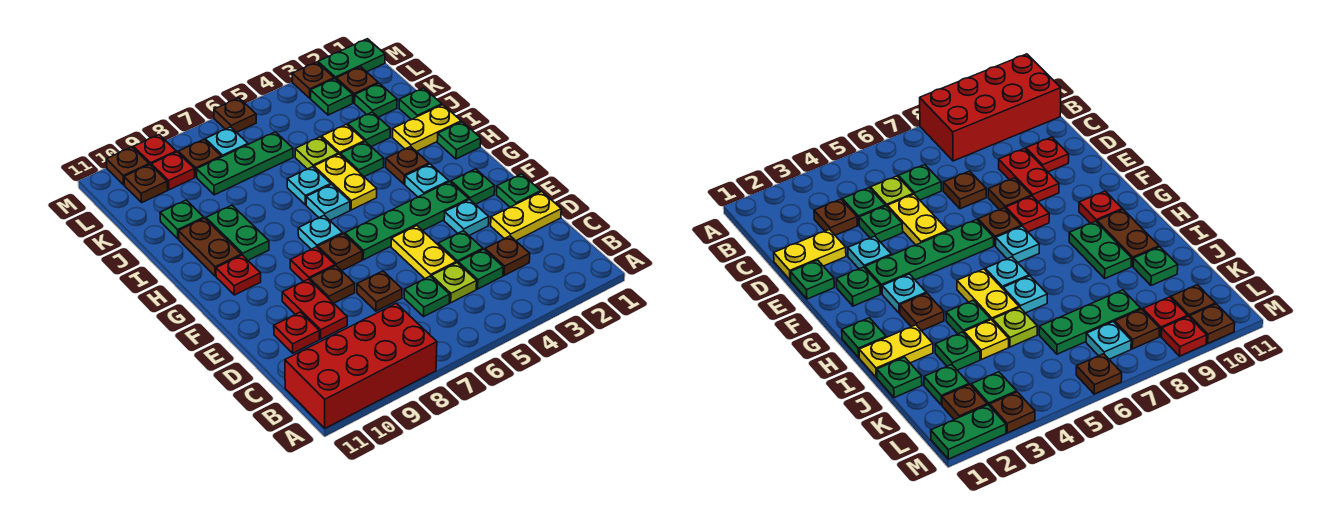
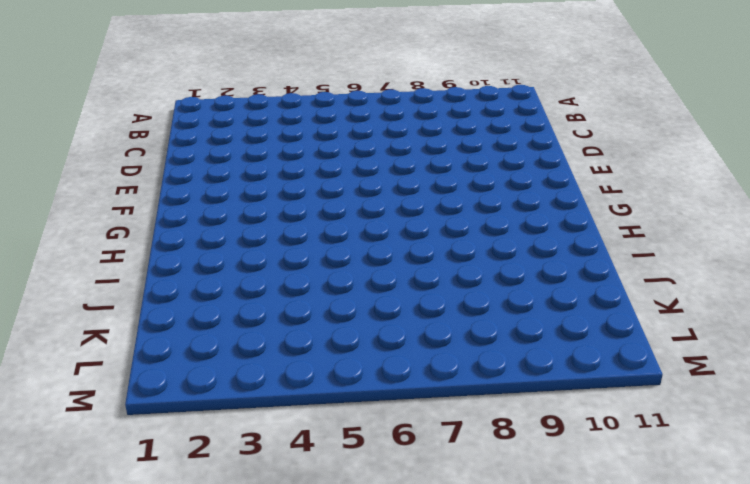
none -> red 2x4 brick [285,303,437,428]
none -> brown 1x1 plate [485,236,530,275]
none -> green 1x1 plate [458,249,503,289]
none -> lime 1x1 plate [432,263,477,303]

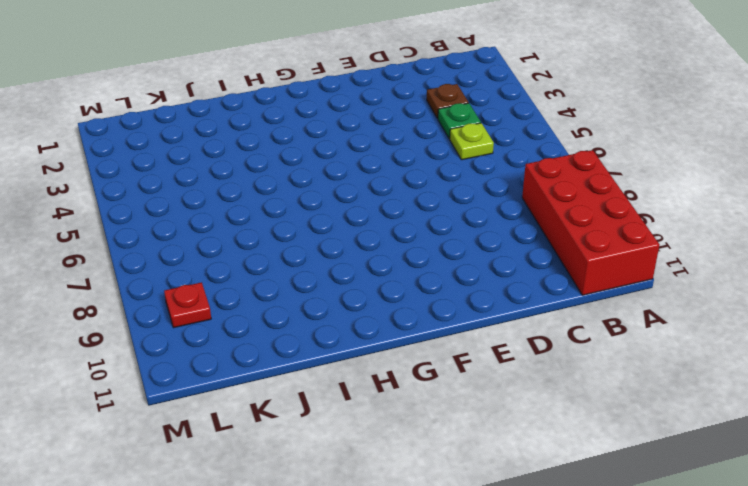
none -> green 1x1 plate [404,276,450,316]
none -> yellow 1x2 plate [491,192,561,241]
none -> green 1x1 plate [438,231,483,263]
none -> yellow 1x2 plate [391,226,456,279]

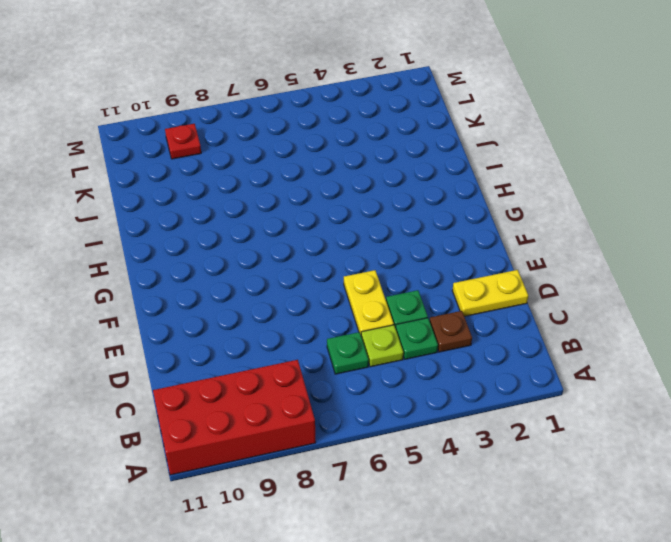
none -> brown 1x1 plate [357,271,402,311]
none -> red 1x2 plate [282,279,347,339]
none -> red 1x1 plate [274,312,319,353]
none -> green 1x1 plate [497,174,541,207]

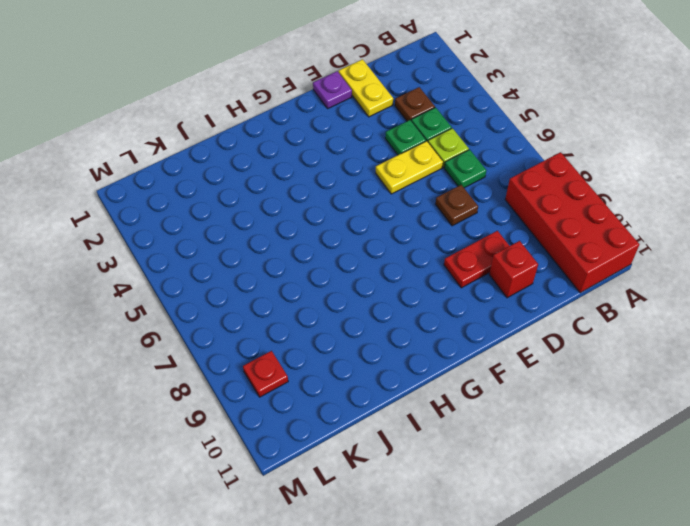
red 1x1 brick [489,241,538,298] -> red 1x1 plate [274,312,319,353]
purple 1x1 plate [313,71,352,108] -> green 1x1 plate [497,174,541,207]
none -> cyan 1x1 plate [444,200,489,235]
none -> brown 1x1 plate [310,266,355,303]
none -> green 1x1 plate [451,169,495,204]
none -> green 1x4 plate [345,182,469,260]

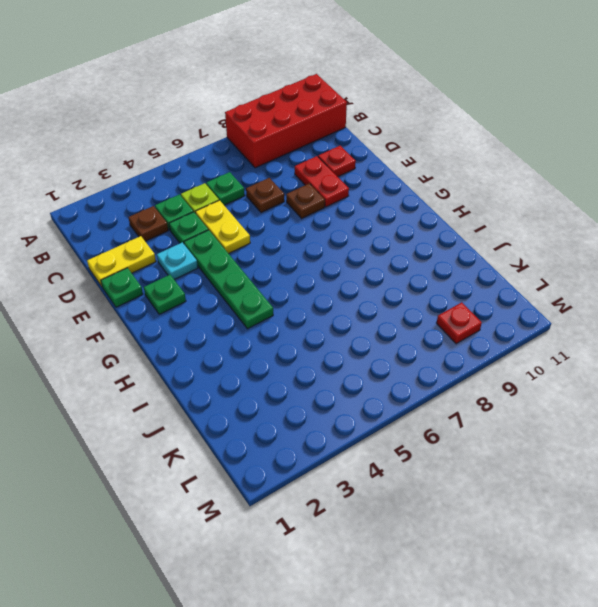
green 1x4 plate [184,230,273,329] -> green 1x4 plate turned to [345,182,469,260]
none -> brown 1x1 plate [318,234,362,271]
none -> red 1x1 plate [290,247,335,282]
none -> cyan 1x1 plate [405,164,449,197]
none -> cyan 1x1 plate [298,216,343,249]

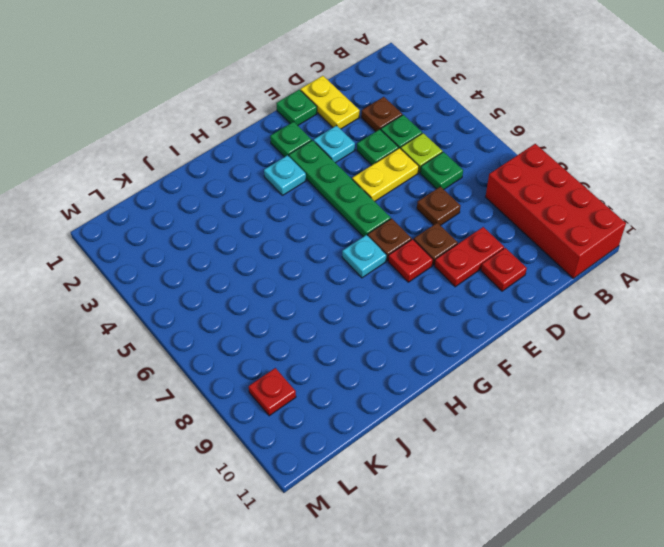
none -> red 1x1 plate [216,255,261,295]
none -> green 1x1 plate [437,122,481,159]
none -> brown 1x1 plate [386,147,429,184]
none -> yellow 1x2 plate [314,154,377,210]

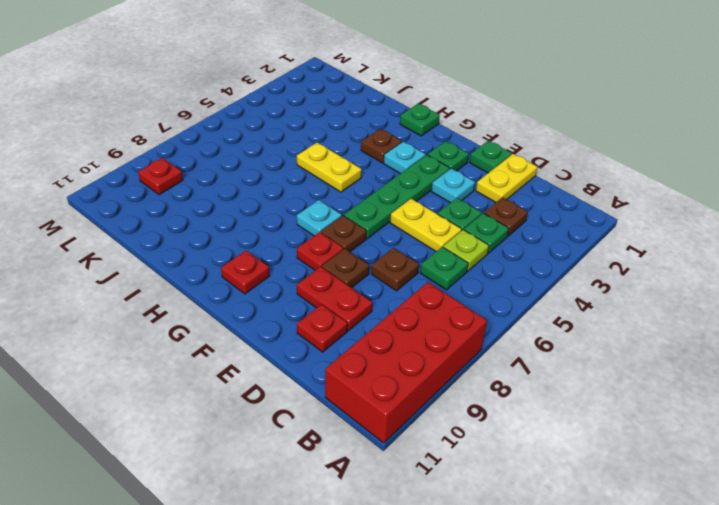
none -> cyan 1x1 plate [306,184,350,220]
none -> green 1x2 plate [206,205,269,260]
none -> brown 1x2 plate [179,218,241,276]
none -> yellow 1x2 plate [392,105,461,152]

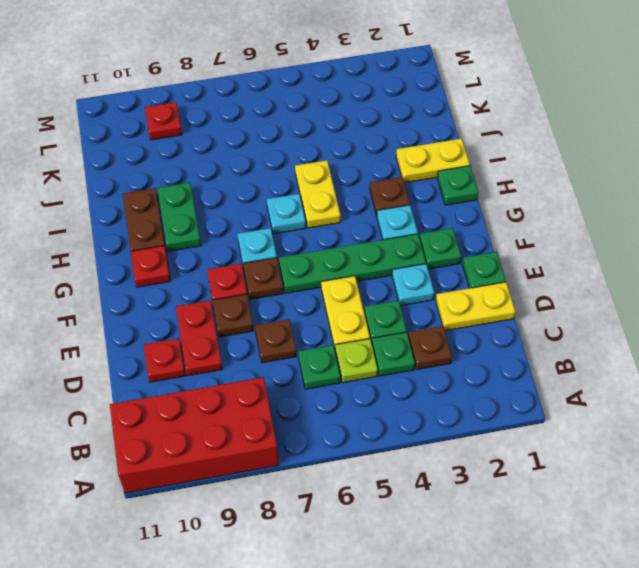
none -> green 1x1 plate [340,142,384,177]
none -> cyan 1x1 plate [287,167,331,205]
none -> green 1x1 plate [399,88,442,119]
none -> green 1x1 plate [348,112,390,147]

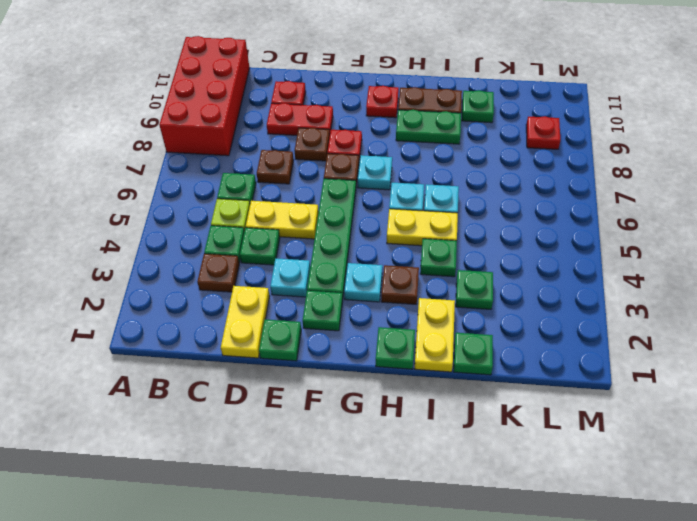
none -> yellow 1x1 plate [322,124,364,154]
none -> lime 1x1 plate [295,137,338,169]
none -> green 1x1 plate [355,83,397,117]
none -> green 1x3 plate [197,132,293,195]

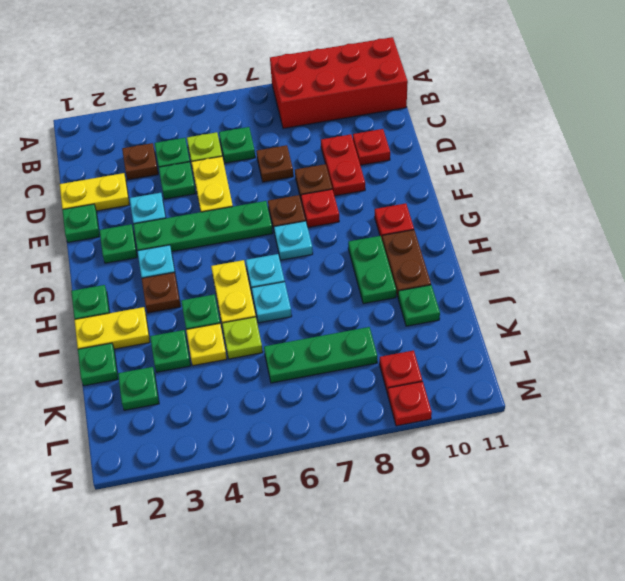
none -> brown 1x1 plate [336,67,378,103]
none -> green 1x1 plate [311,79,353,115]
none -> cyan 1x1 plate [205,127,248,157]
none -> brown 1x1 plate [178,140,221,177]

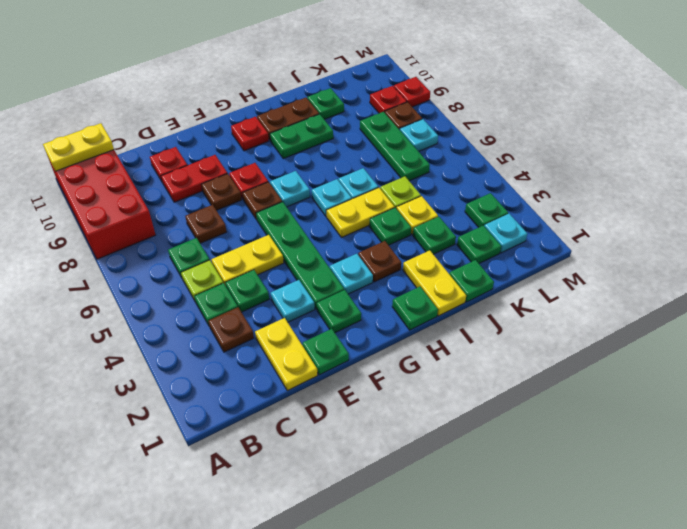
yellow 1x2 plate [43,123,114,171] -> none
cyan 1x1 plate [484,214,527,253] -> brown 1x1 plate [336,67,378,103]
none -> brown 1x1 plate [124,164,168,202]
none -> green 1x2 plate [318,39,385,79]
none -> brown 1x1 plate [292,62,334,98]
none -> brown 1x1 plate [214,98,256,132]

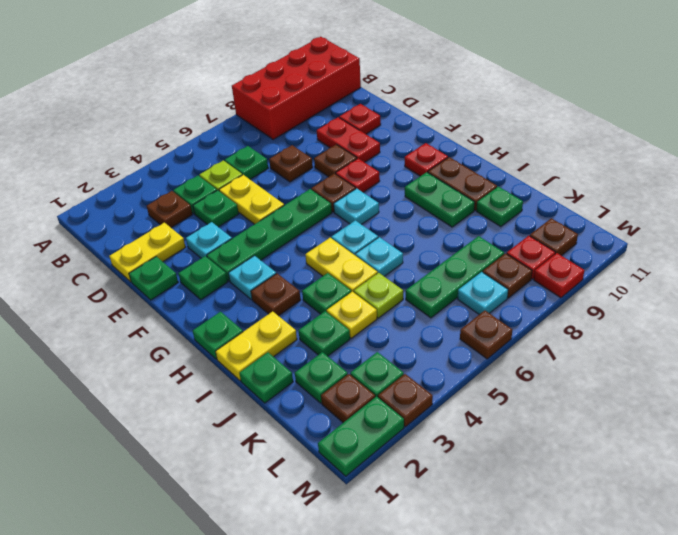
none -> brown 1x1 plate [106,147,149,185]

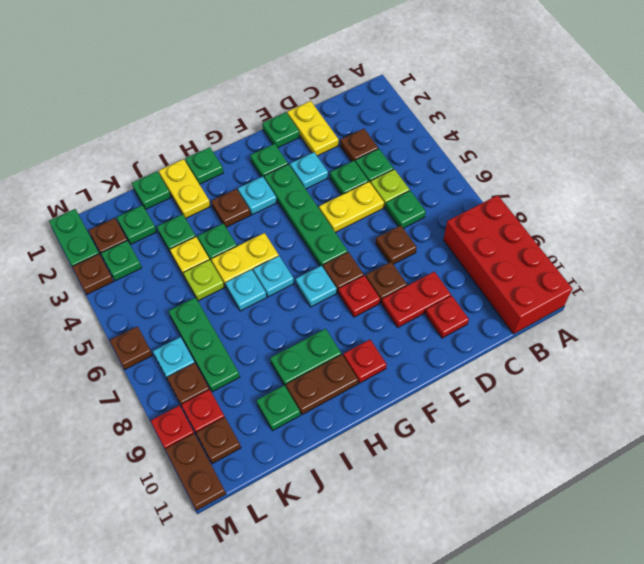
brown 1x2 plate [165,433,226,511] -> brown 1x1 plate [106,147,149,185]

